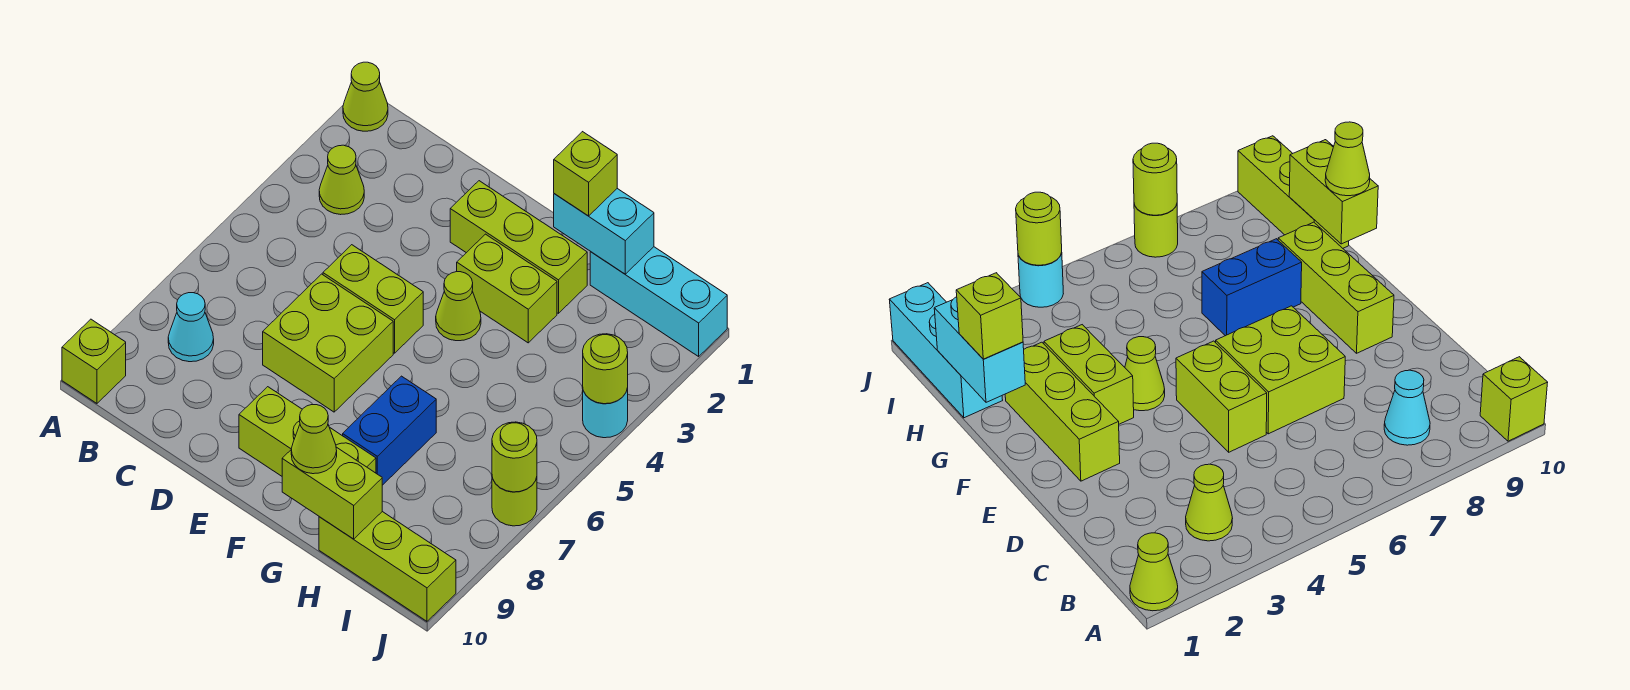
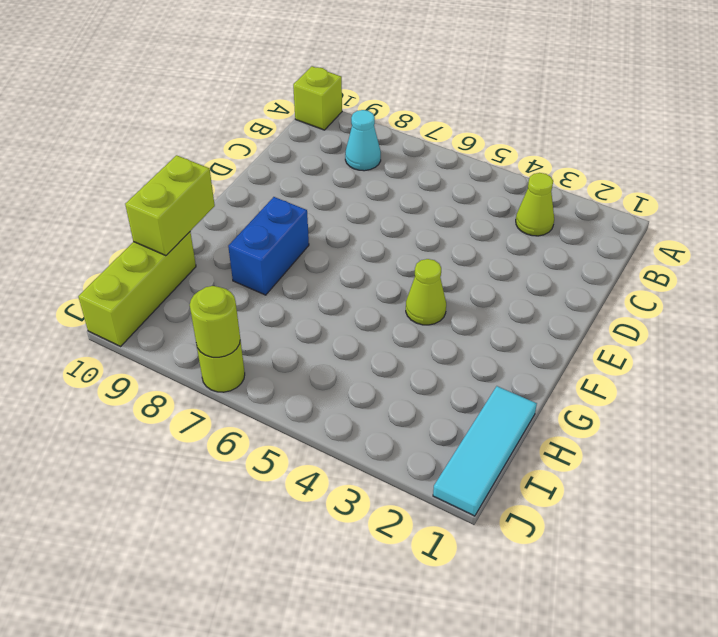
blue 1x2 brick [228,197,309,295] -> blue 1x2 brick turned to [343,376,436,485]
cyan 1x3 tile [433,386,537,516] -> cyan 1x3 brick [590,247,727,356]
none -> lime 1x1 cone [343,62,388,131]
none -> lime 1x2 brick [323,245,423,353]
none -> lime 2x2 brick [263,274,393,412]

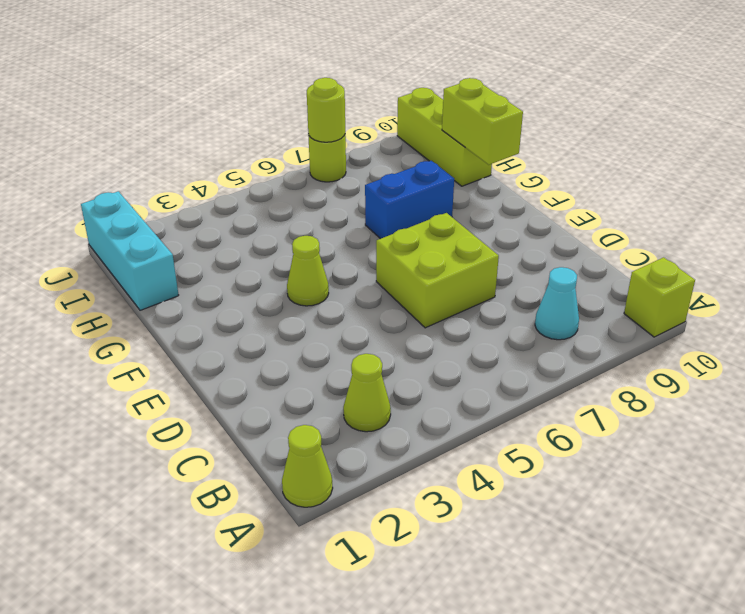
none -> lime 1x2 brick [323,245,423,353]
none -> lime 1x3 brick [450,181,587,313]
none -> lime 1x3 brick [239,387,376,476]

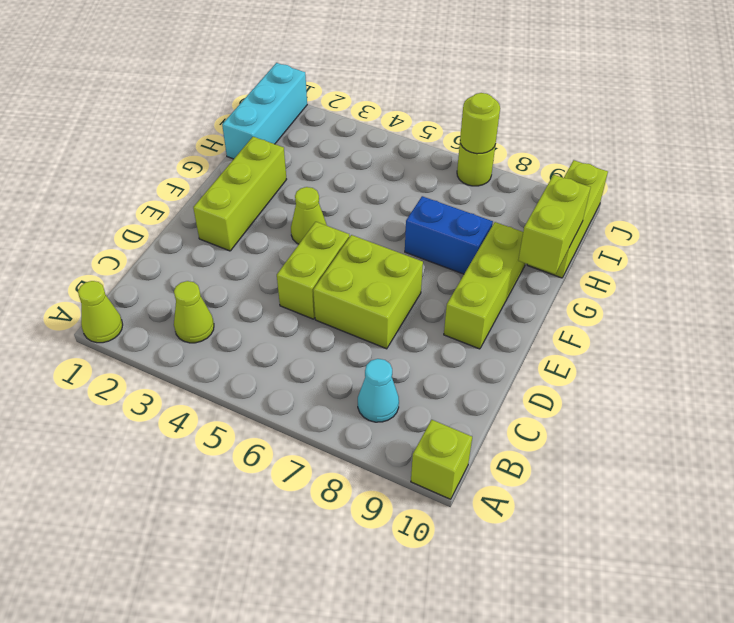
none -> lime 1x2 brick [457,234,557,343]
none -> cyan 1x1 round brick [583,388,628,438]
none -> cyan 1x2 brick [554,189,654,274]

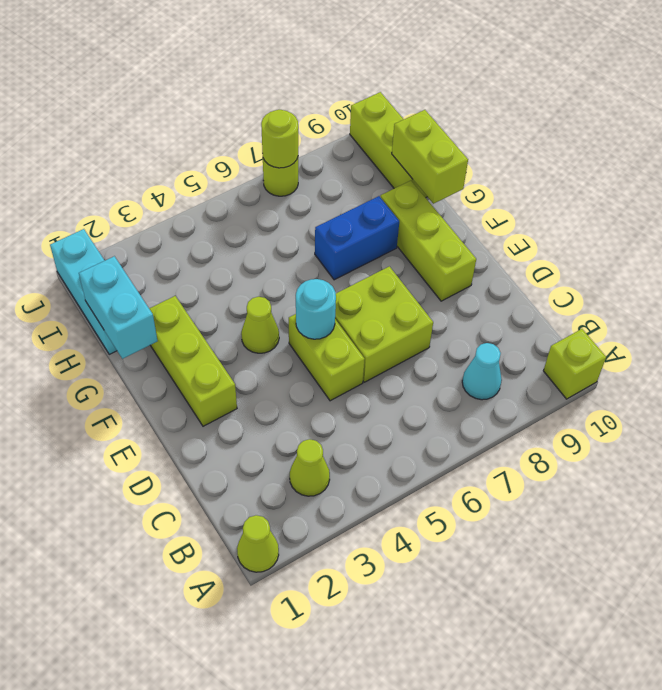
cyan 1x1 round brick [296,279,336,339] -> cyan 1x1 round brick moved to [583,388,628,438]
none -> lime 1x2 brick [457,234,557,343]
none -> lime 1x1 round brick [583,334,628,404]
none -> lime 1x1 brick [554,132,617,216]

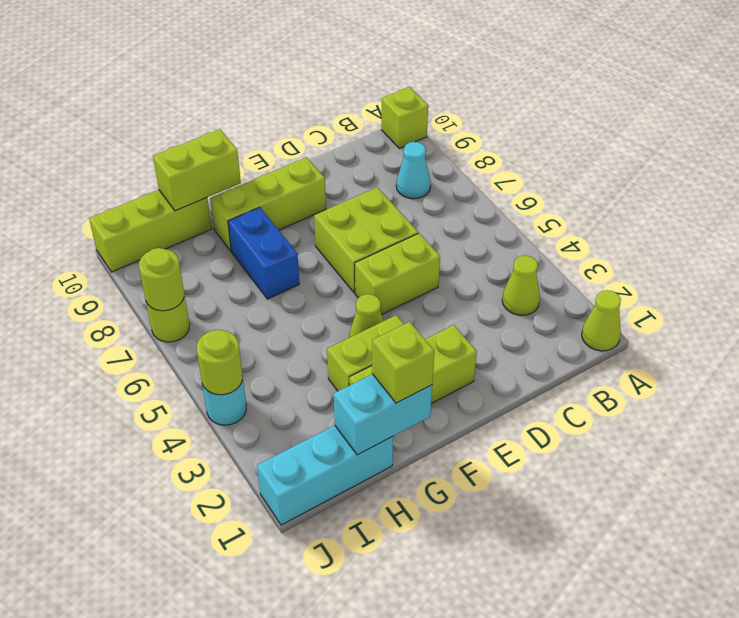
none -> lime 1x1 cone [291,405,337,474]

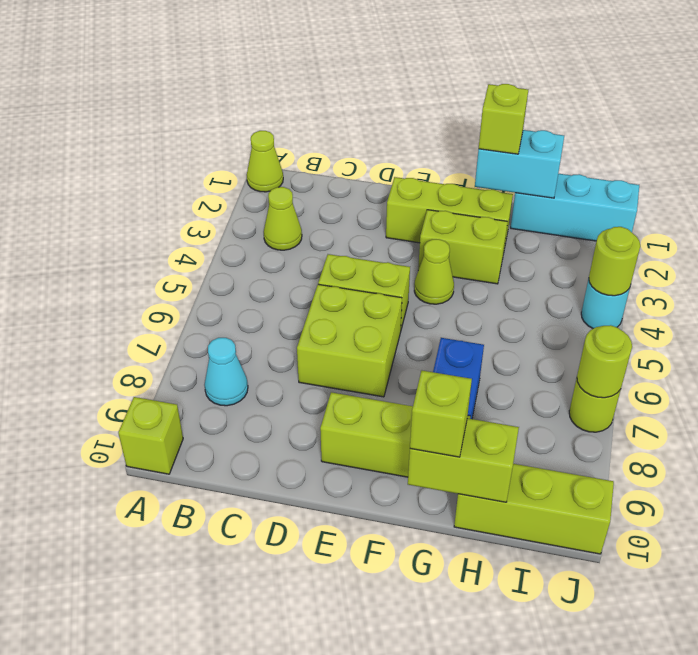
lime 1x1 brick [410,371,472,457] -> lime 1x1 cone [291,405,337,474]

